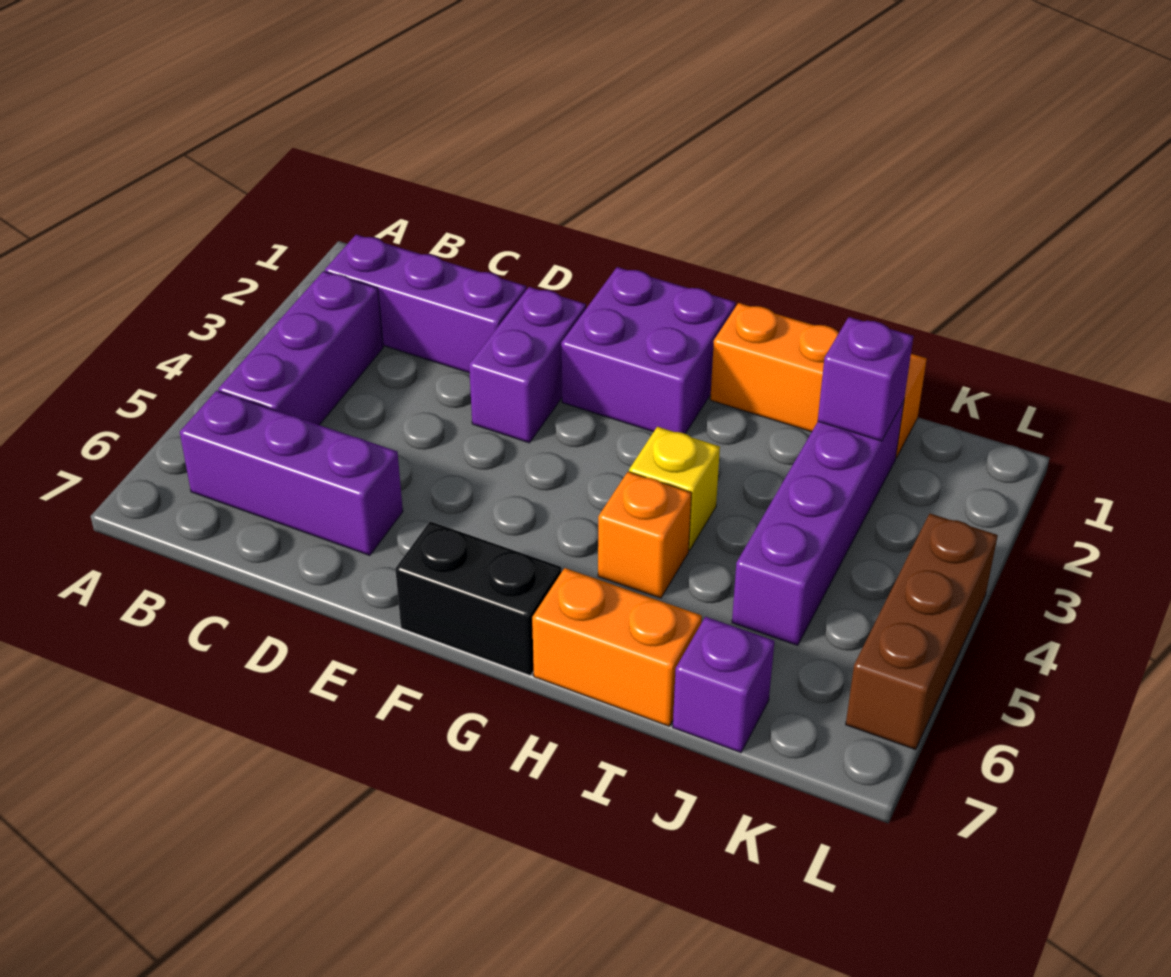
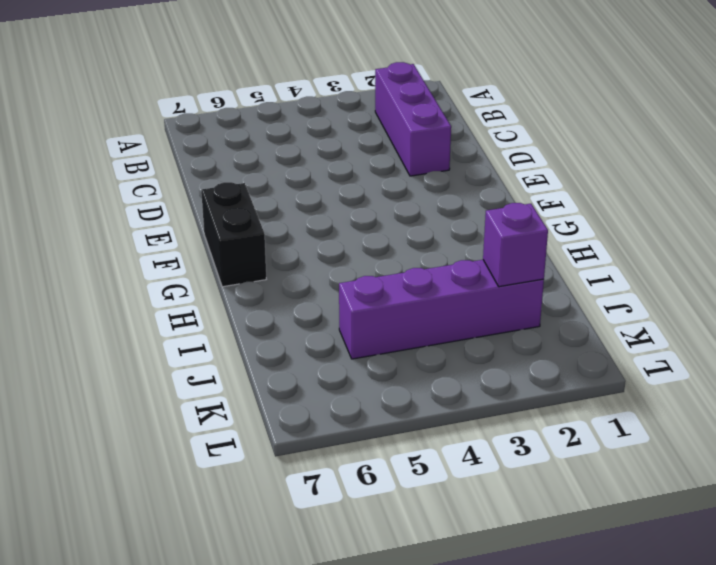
none -> purple 1x3 brick [218,271,383,425]
none -> purple 1x3 brick [180,391,403,555]
none -> purple 1x2 brick [469,287,586,443]

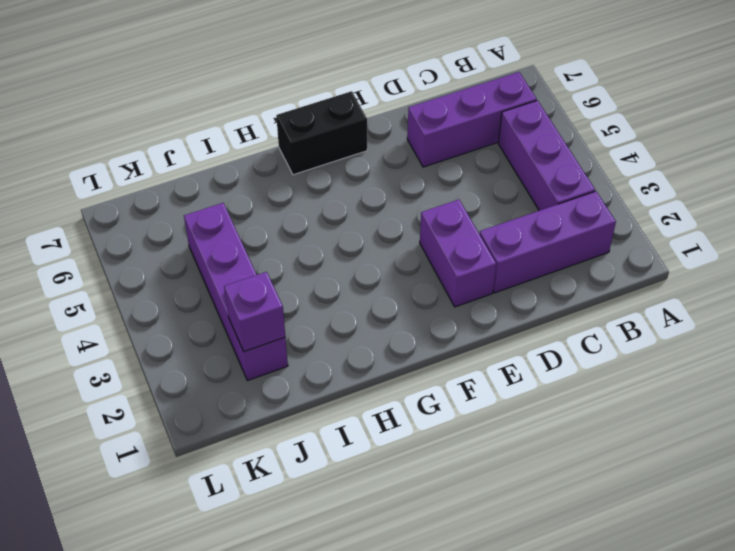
none -> purple 2x2 brick [561,267,735,434]
none -> orange 1x3 brick [710,303,927,458]
none -> yellow 1x1 brick [629,427,720,550]

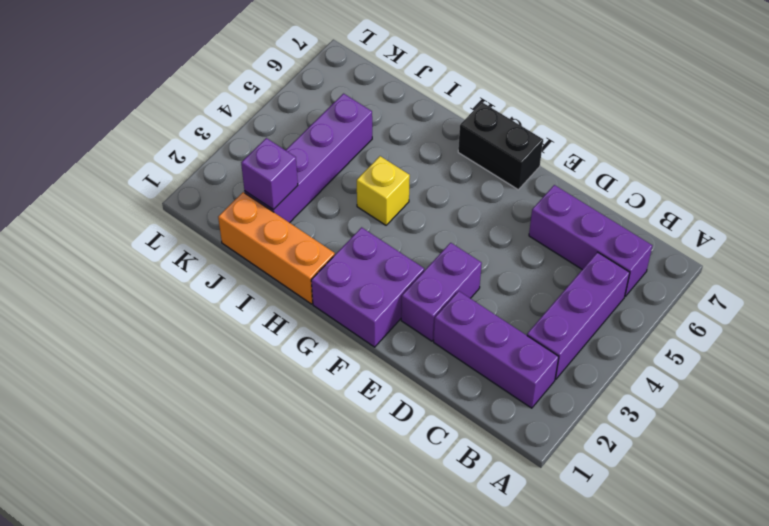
none -> orange 1x1 brick [598,472,692,598]
none -> orange 1x2 brick [532,568,702,726]
none -> purple 1x1 brick [673,617,775,753]

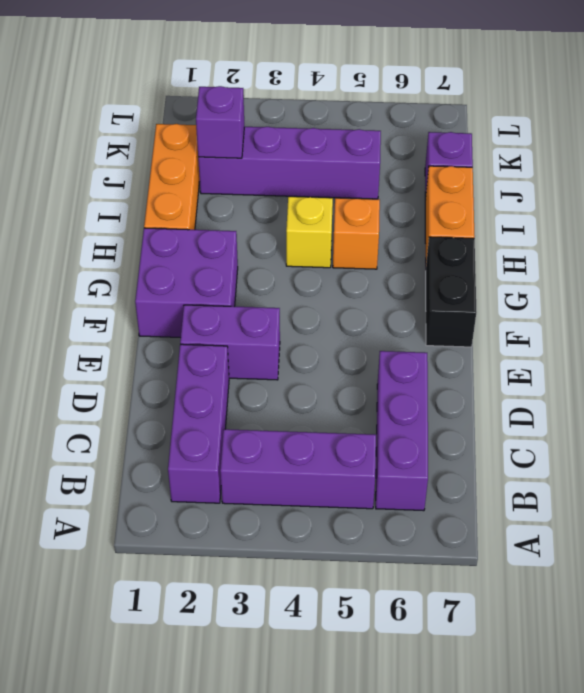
none -> brown 1x3 brick [846,514,998,750]

